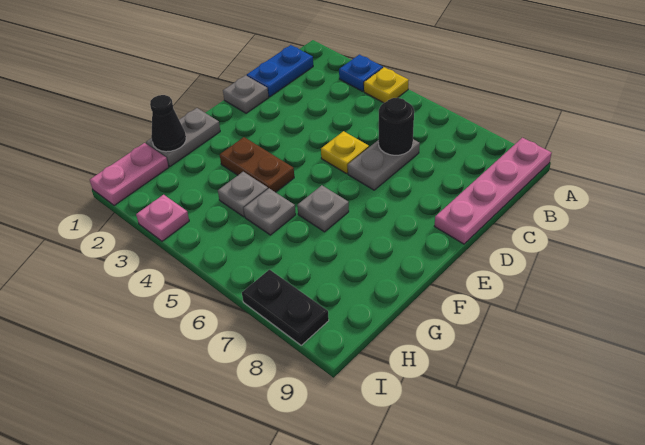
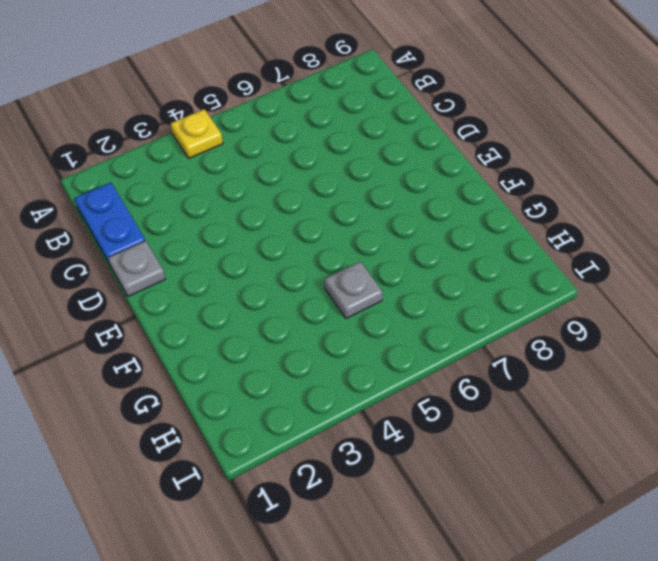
none -> blue 1x1 plate [339,55,383,91]
none -> pink 1x4 plate [435,138,552,244]
none -> grey 1x2 plate [348,139,420,190]

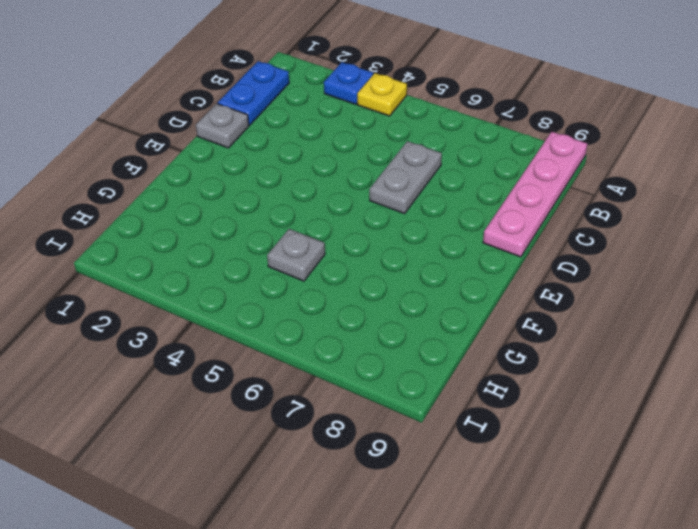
none -> yellow 1x1 plate [321,131,369,174]
none -> grey 1x2 plate [146,108,220,166]
none -> brown 1x2 plate [220,137,294,192]

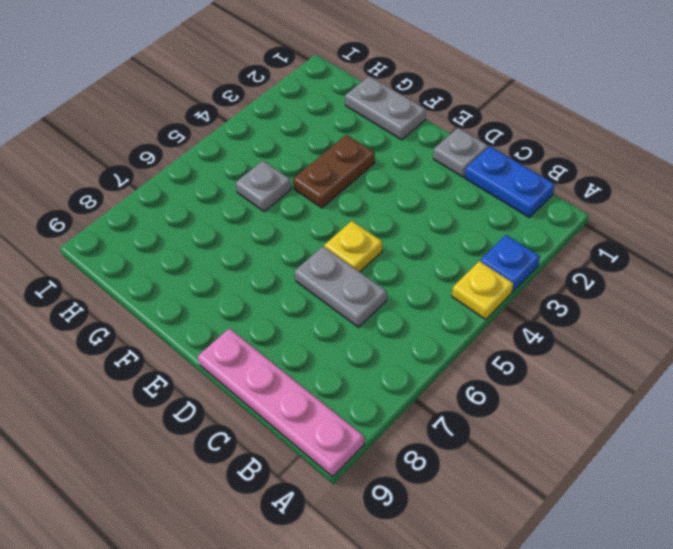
none -> grey 1x1 plate [297,185,349,232]
none -> grey 1x1 plate [218,172,268,217]
none -> pink 1x2 plate [90,143,169,206]

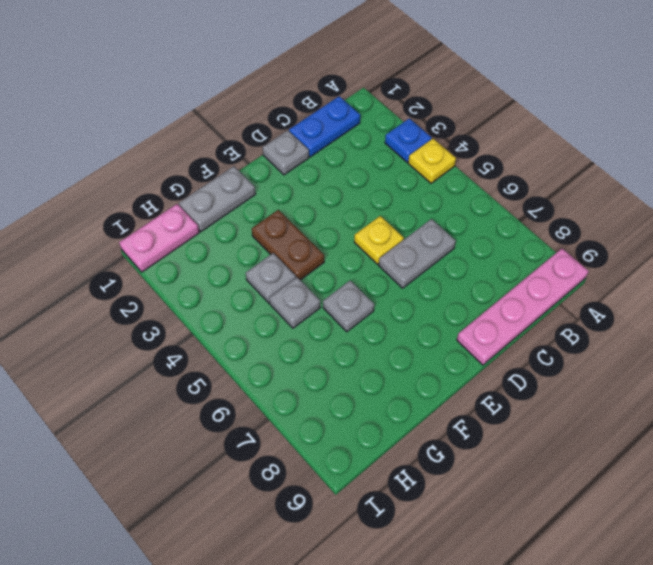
none -> pink 1x1 plate [136,195,189,241]
none -> black 1x2 plate [242,270,329,345]
none -> black 1x1 round brick [378,98,414,155]

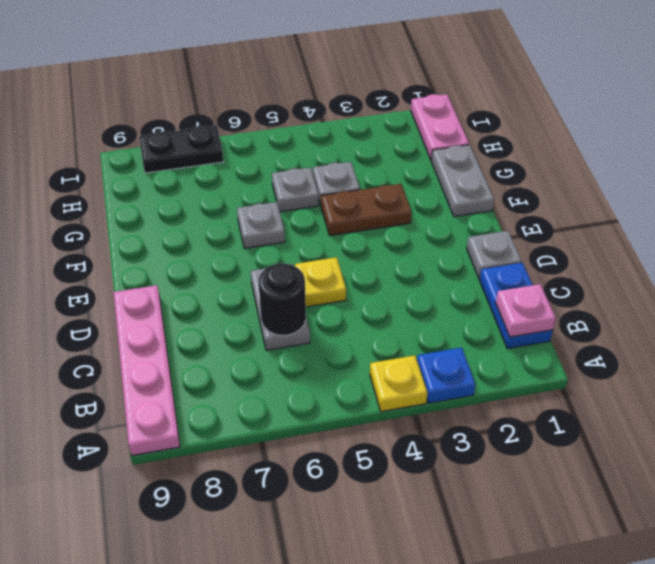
pink 1x1 plate [496,284,556,337] -> pink 1x1 plate moved to [136,195,189,241]
none -> black 1x1 cone [150,95,186,152]

